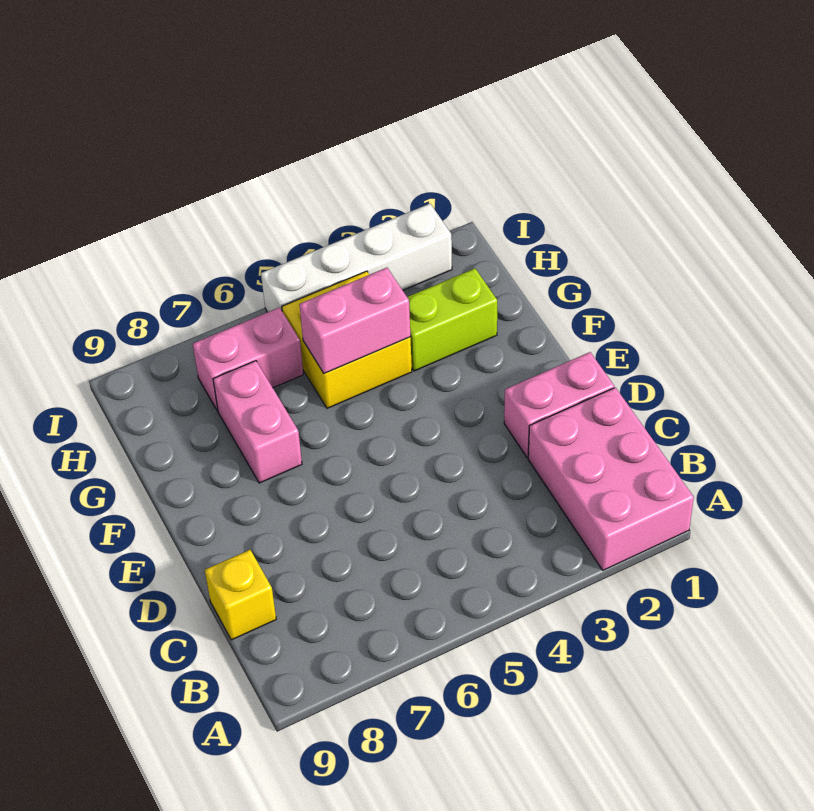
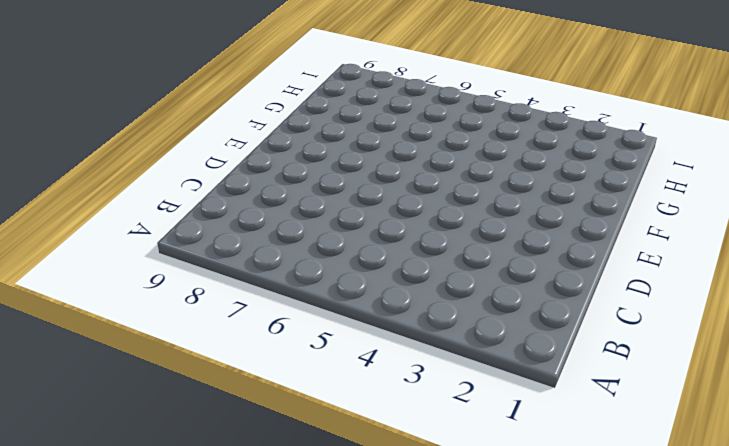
none -> pink 2x3 brick [528,388,694,570]
none -> yellow 1x1 brick [205,550,276,640]

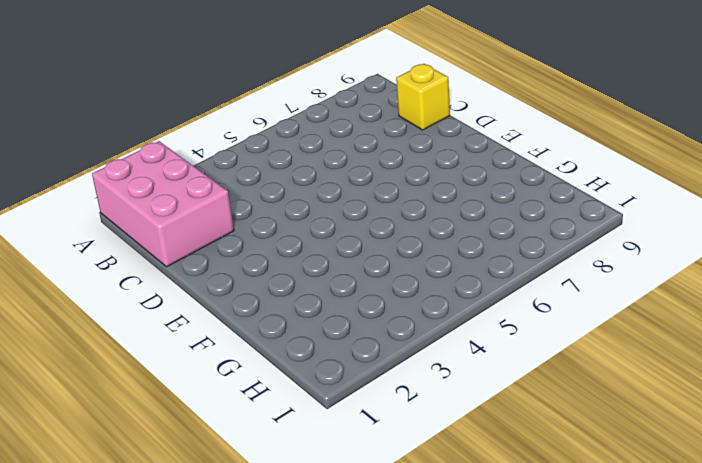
none -> pink 1x2 brick [504,352,614,458]
none -> pink 1x2 brick [213,361,302,483]

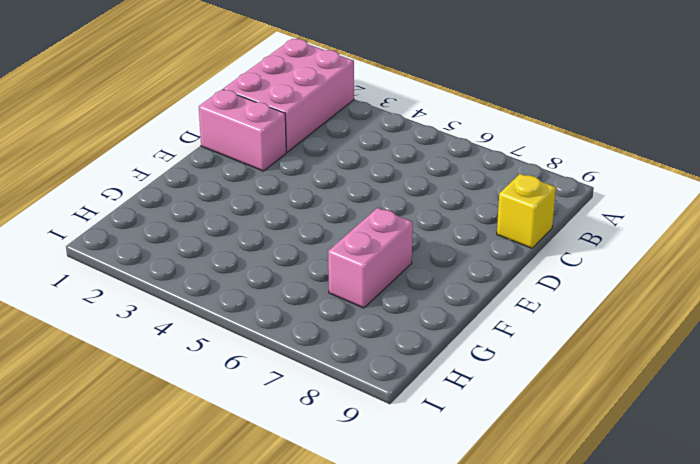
none -> lime 1x2 brick [407,269,497,371]
none -> yellow 2x2 brick [282,271,412,408]

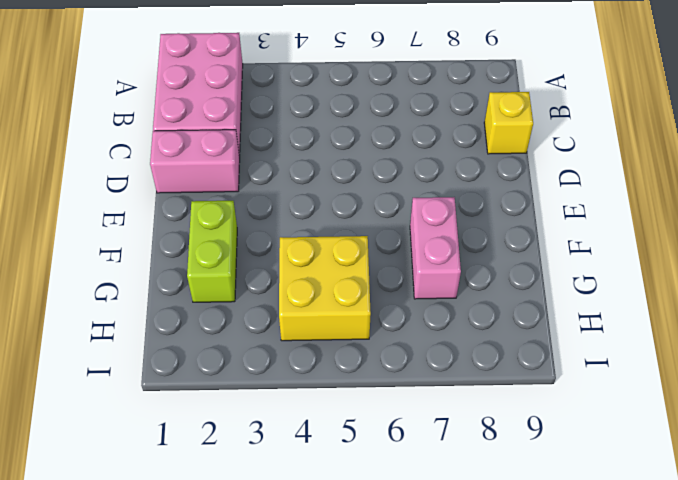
lime 1x2 brick [187,201,237,302] -> lime 1x2 brick turned to [407,269,497,371]
none -> pink 1x2 brick [193,308,303,411]
none -> white 1x4 brick [261,204,452,312]

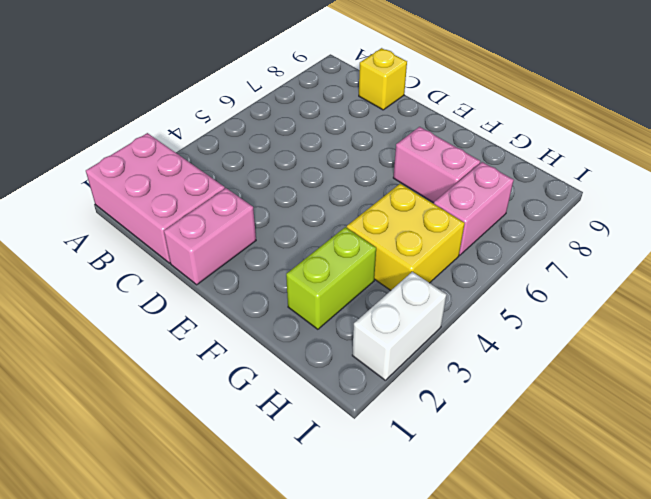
white 1x2 brick [352,272,446,380] -> white 1x4 brick [261,204,452,312]
none -> pink 1x2 brick [299,268,410,374]

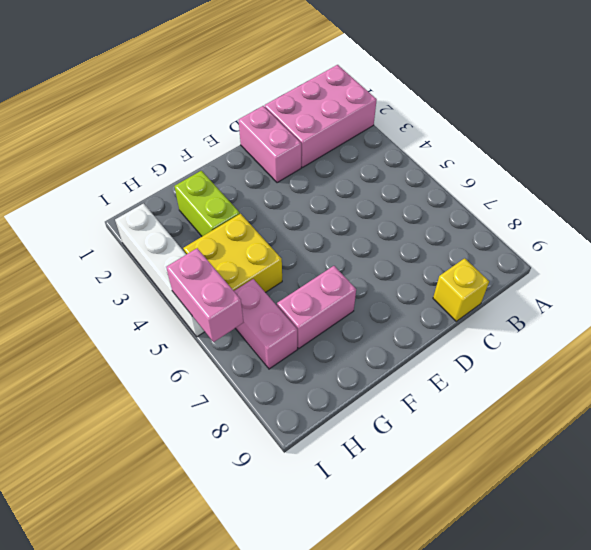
pink 1x2 brick [166,248,243,342] -> pink 1x2 brick moved to [299,268,410,374]

